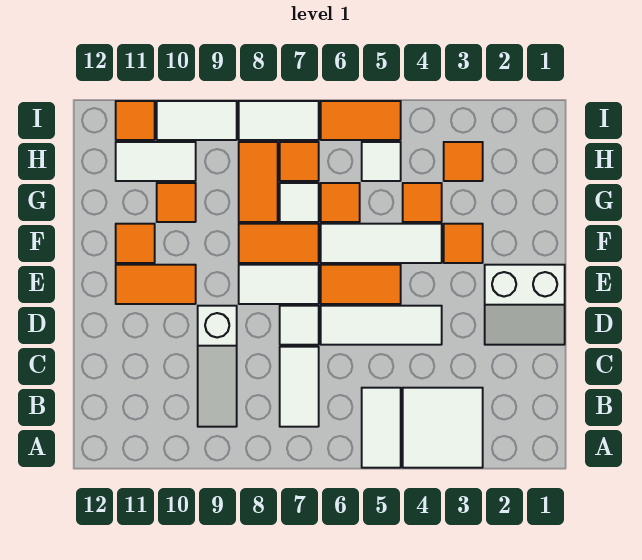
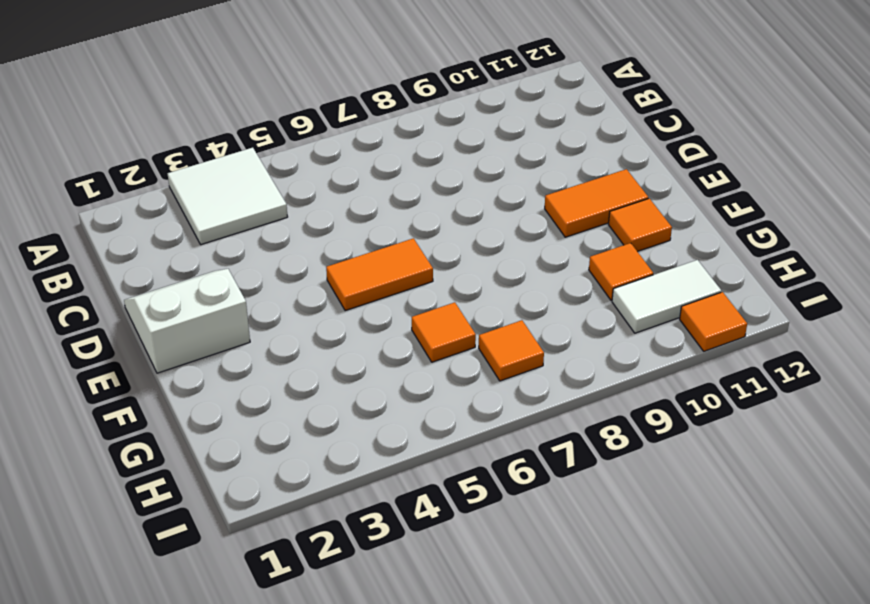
none -> white 1x2 tile [362,388,401,468]
none -> white 1x2 tile [280,347,319,427]
none -> white 1x3 slope [198,306,237,427]

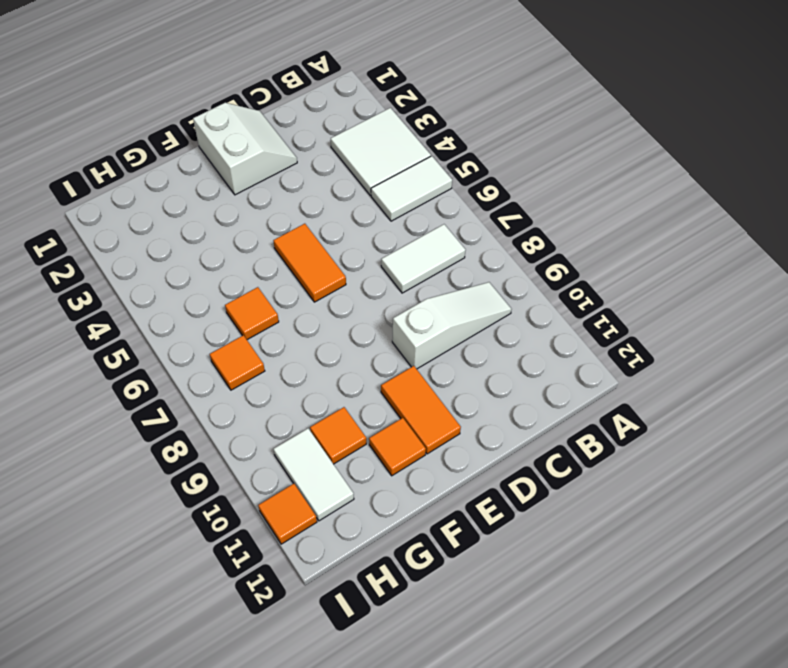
none -> white 1x3 tile [321,306,442,345]
none -> white 1x1 tile [280,306,319,345]
none -> white 1x2 tile [239,265,319,304]

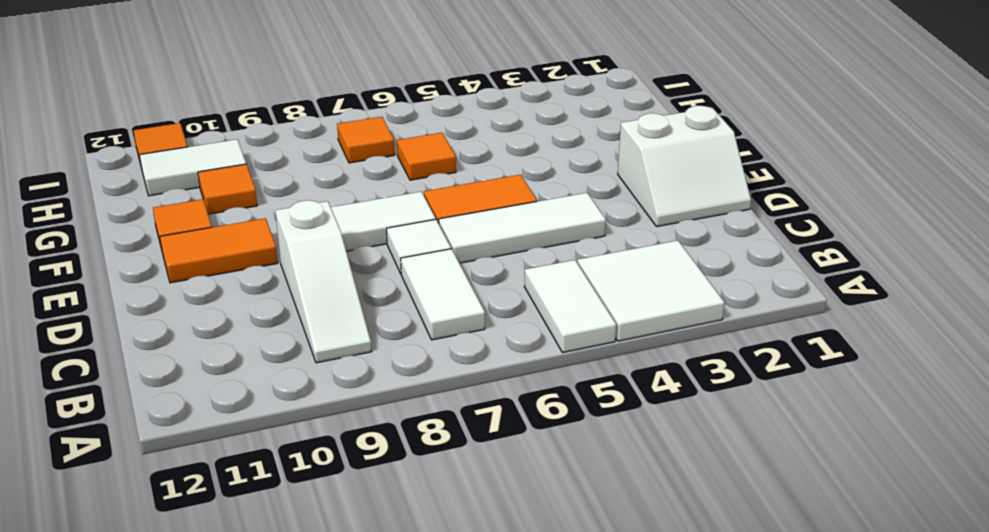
none -> orange 1x1 tile [444,224,483,263]
none -> white 1x3 tile [321,224,442,263]
none -> orange 1x2 tile [239,224,319,263]

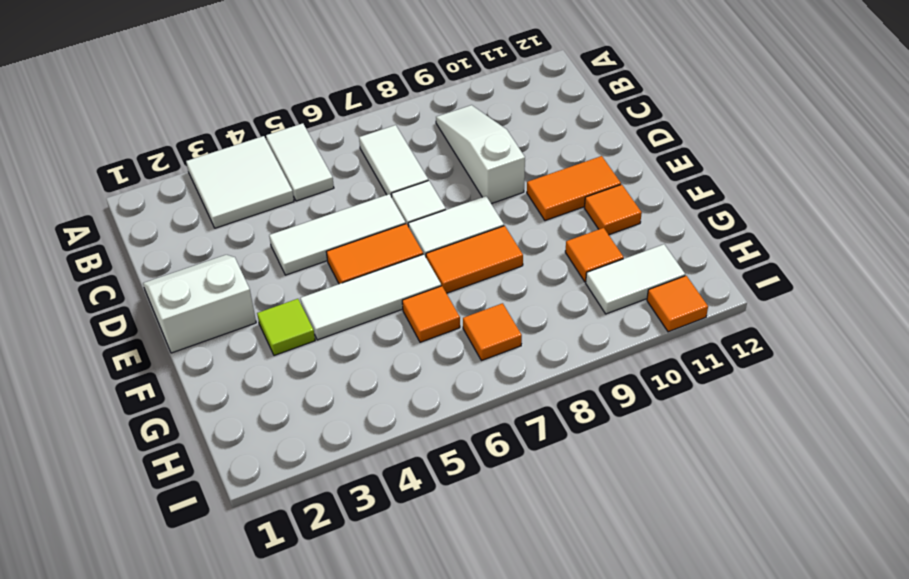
lime 1x1 tile [257,299,315,356] -> orange 1x1 tile [444,224,483,263]
none -> orange 1x1 tile [403,183,442,222]
none -> white 1x1 tile [280,183,319,222]
none -> orange 1x2 tile [239,142,278,222]

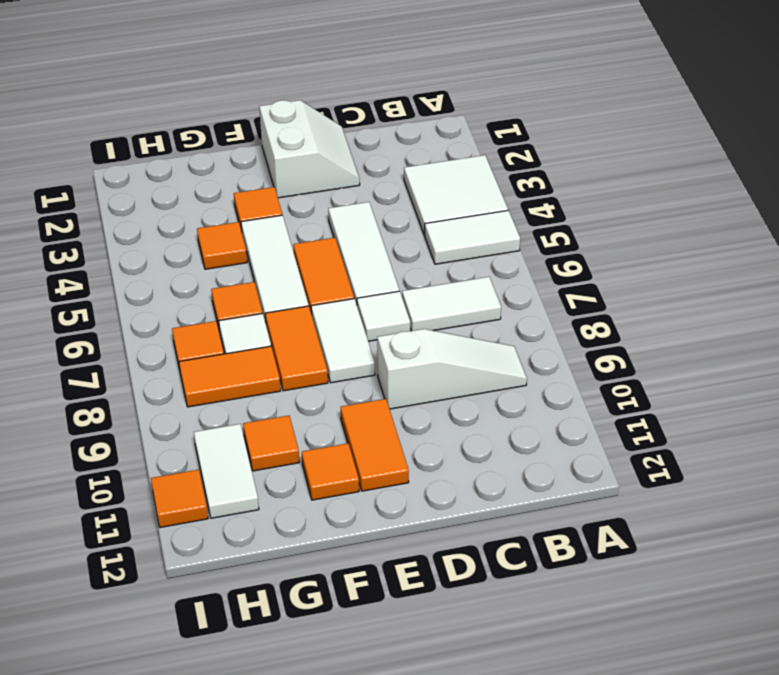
none -> orange 1x1 tile [444,142,483,181]
none -> white 1x1 tile [362,142,401,181]
none -> orange 1x2 tile [321,101,401,140]

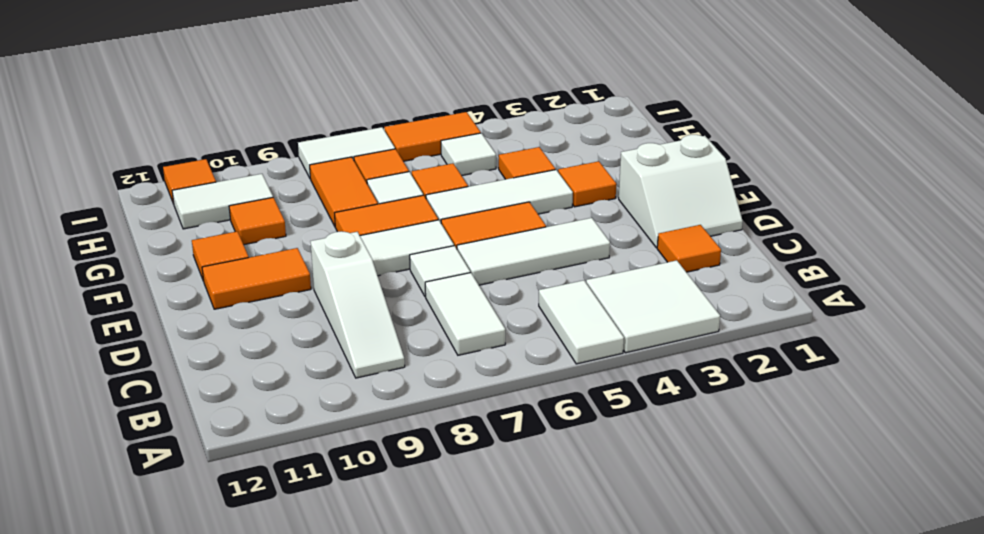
orange 1x1 tile [657,225,721,272] -> orange 1x1 tile moved to [444,142,483,181]
none -> white 1x2 tile [157,101,237,140]

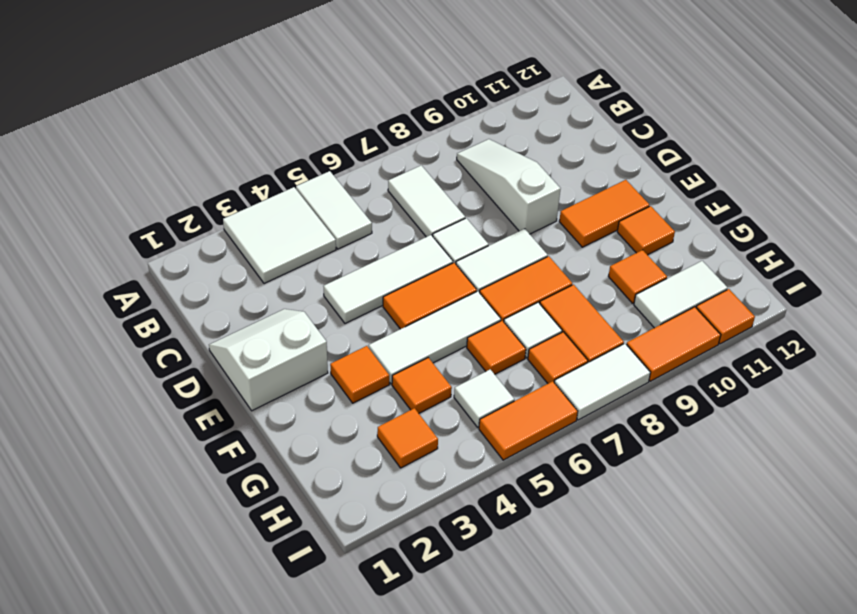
orange 1x2 tile [626,307,721,381] -> white 1x2 tile [157,101,237,140]

